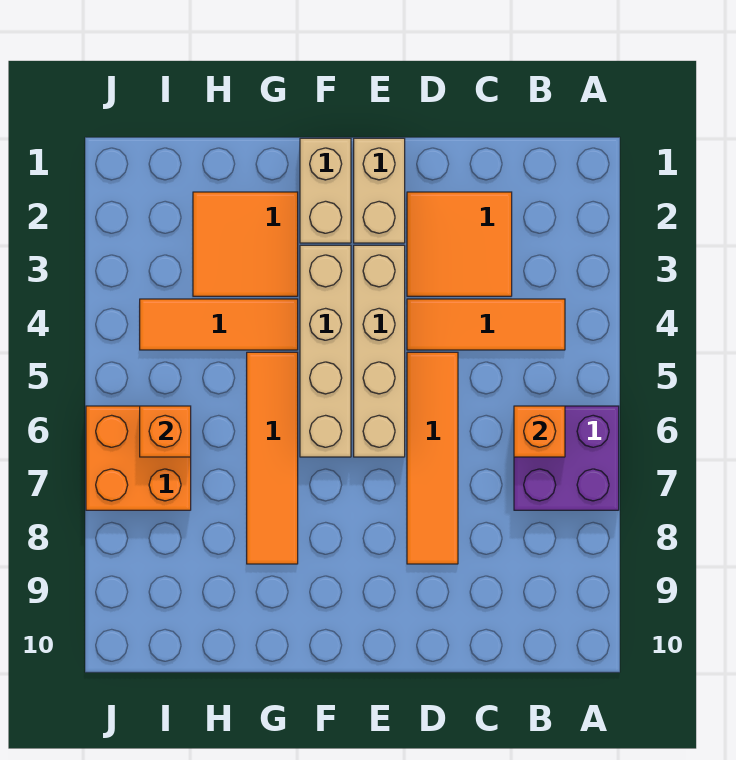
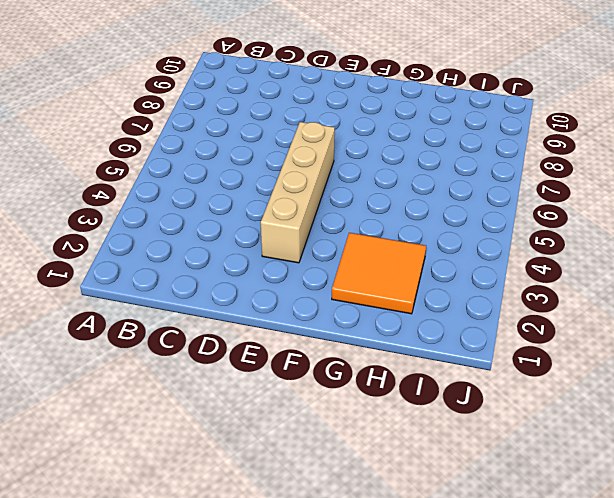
none -> purple 2x2 brick [514,406,619,510]
none -> orange 1x3 tile [407,299,565,350]
none -> orange 2x2 tile [407,192,512,296]

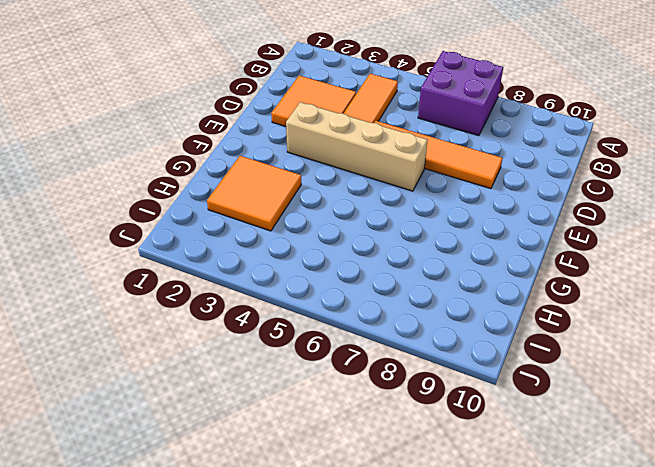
none -> tan 1x2 brick [354,138,405,243]
none -> tan 1x2 brick [300,138,351,243]
none -> tan 1x4 brick [300,245,351,457]

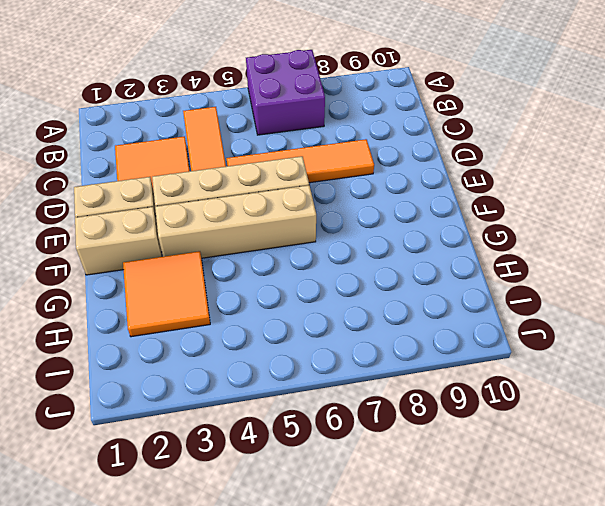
none -> orange 1x3 tile [140,299,298,350]
none -> orange 1x4 tile [247,352,298,564]
none -> orange 2x2 brick [86,406,191,510]

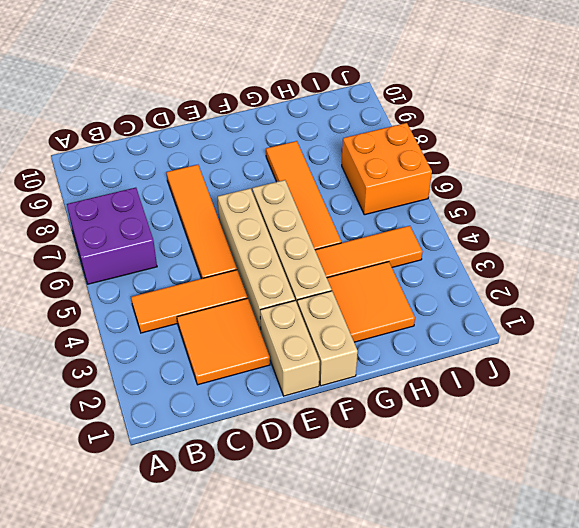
none -> orange 1x1 brick [514,406,565,457]
none -> orange 1x1 brick [140,406,191,457]

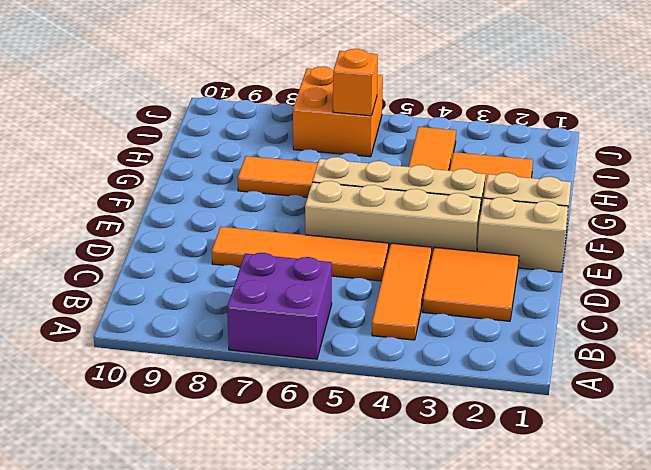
none -> orange 1x1 brick [514,406,565,457]

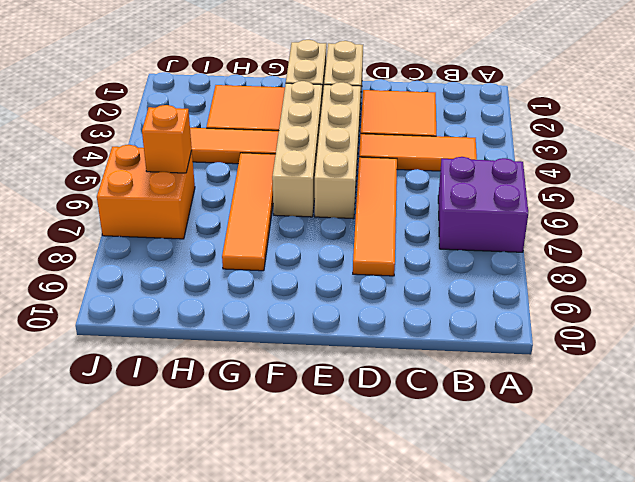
none -> orange 1x1 brick [514,406,565,457]

